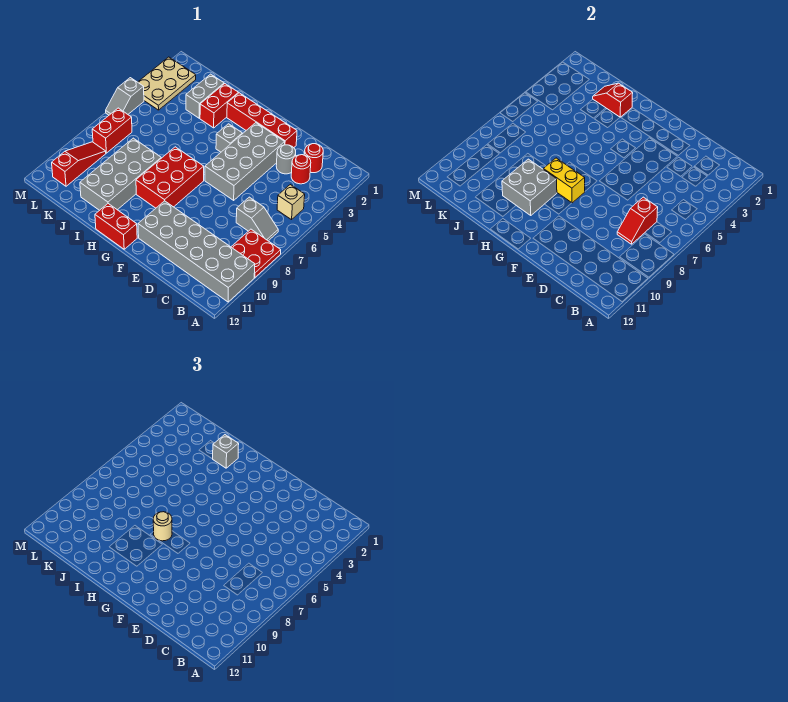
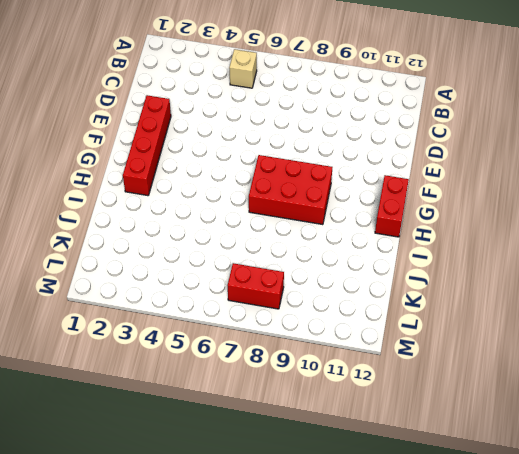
none -> red 2x2 plate [231,229,281,278]
none -> grey 2x6 brick [138,201,255,302]
none -> grey 1x2 slope [236,197,278,241]

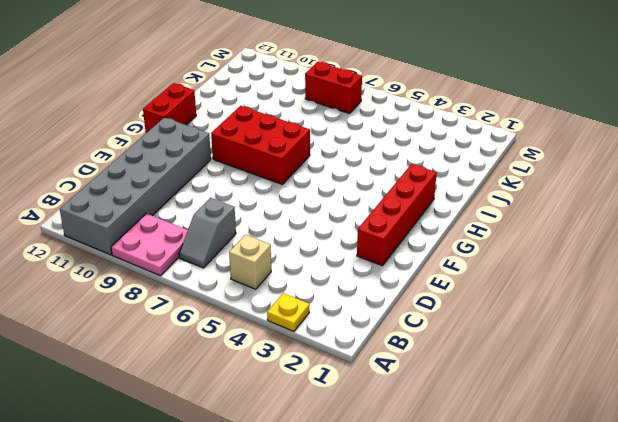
yellow 1x1 plate [267,293,309,331] -> none
pink 2x2 plate [111,214,188,276] -> red 2x2 plate [231,229,281,278]
none -> red 1x1 round brick [304,144,323,173]
none -> red 1x1 round brick [291,155,311,184]
none -> grey 1x1 round brick [276,145,296,174]

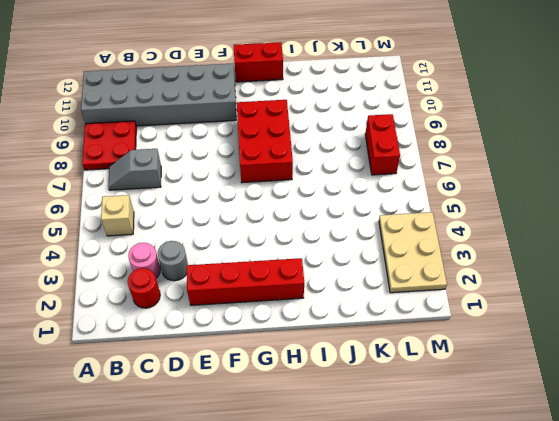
pink 1x1 round brick [128,243,160,278] -> red 1x1 round brick [291,155,311,184]
none -> grey 2x4 brick [205,123,285,200]
none -> grey 1x1 brick [216,124,242,152]
none -> red 1x2 brick [200,84,238,128]

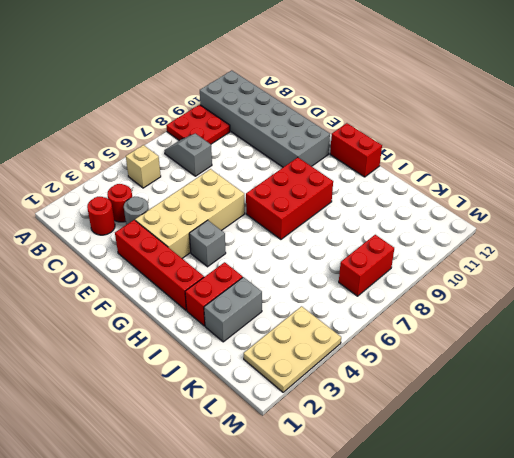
tan 2x4 brick [135,169,245,258] -> grey 2x4 brick [205,123,285,200]
none -> grey 2x4 brick [80,138,161,210]
none -> red 1x3 slope [52,142,106,186]
none -> grey 1x2 slope [106,78,144,115]

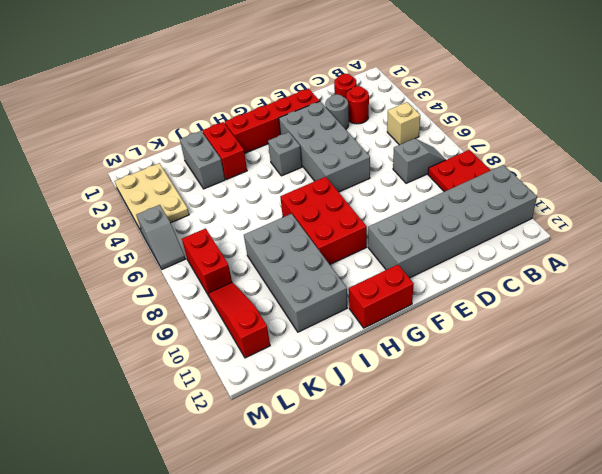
none -> red 1x2 slope [617,197,658,244]
none -> yellow 1x2 brick [543,158,585,203]
none -> grey 2x2 brick [502,159,557,216]

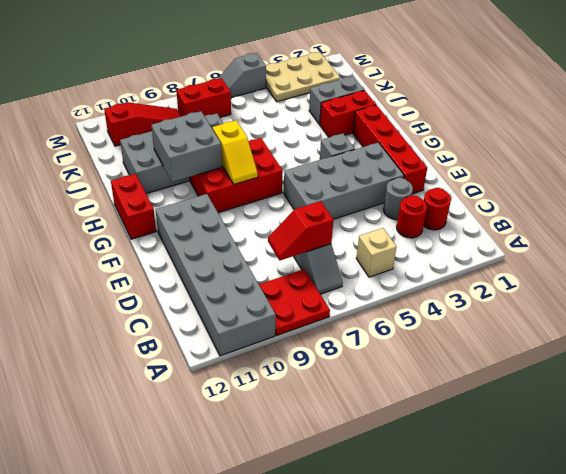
yellow 1x2 slope [213,120,258,184] -> yellow 1x2 brick [543,158,585,203]
none -> red 1x2 slope [593,83,633,117]
none -> tan 1x1 round brick [153,512,172,541]
none -> grey 1x1 brick [213,435,239,468]

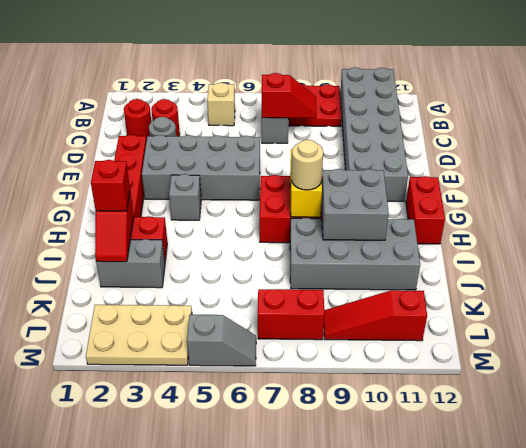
red 1x1 brick [91,160,130,211] -> grey 1x1 brick [213,435,239,468]

